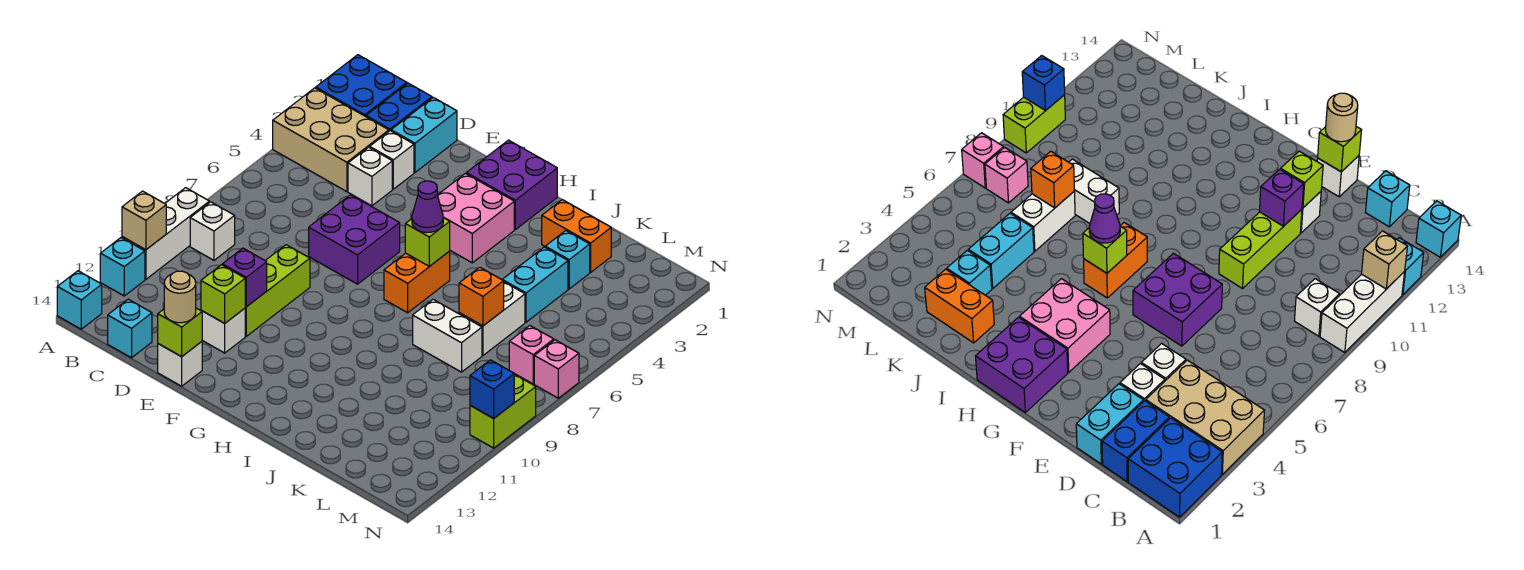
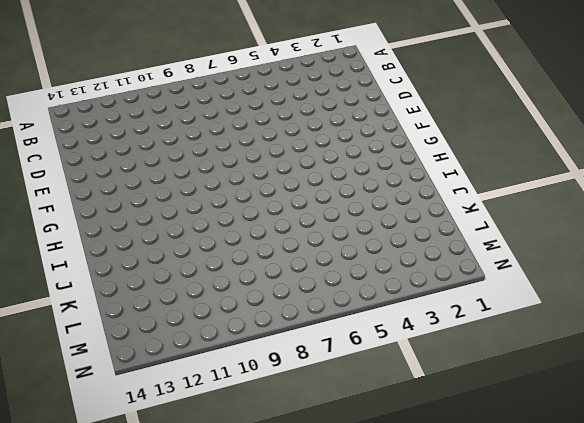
none -> blue 2x2 brick [316,55,407,117]
none -> tan 2x3 brick [273,88,389,192]
none -> white 1x3 brick [122,188,209,279]
none -> cyan 1x1 brick [100,238,145,296]

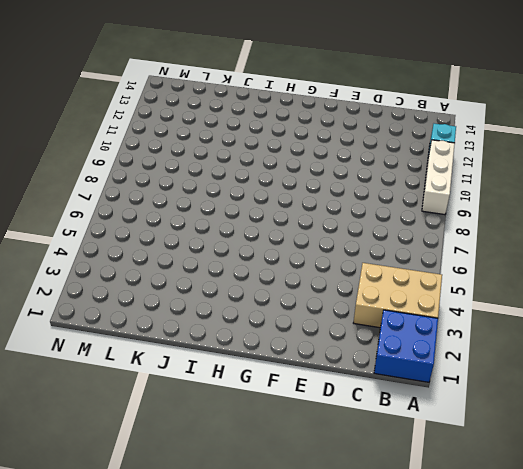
none -> cyan 1x1 brick [57,271,102,329]
none -> white 1x1 brick [190,202,235,260]
none -> blue 1x2 brick [366,83,432,131]
none -> cyan 1x1 brick [108,299,152,358]

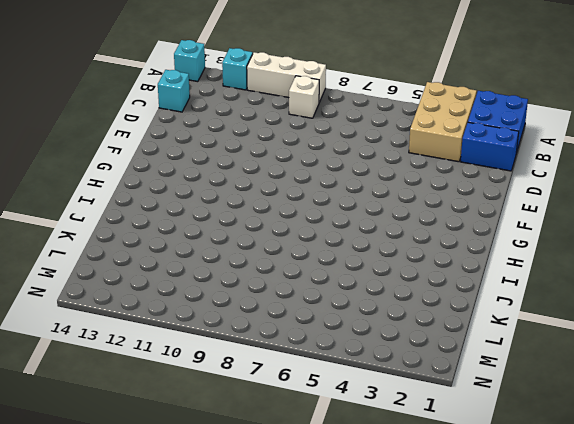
none -> cyan 1x2 brick [391,98,457,172]
none -> white 1x1 brick [370,131,414,189]
none -> white 1x1 brick [348,147,392,206]
none -> purple 2x2 brick [309,195,400,284]

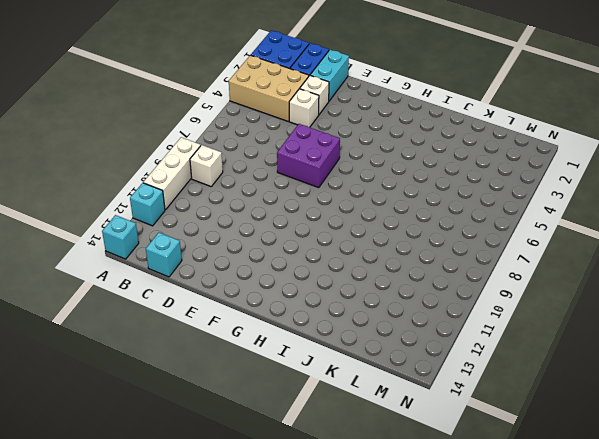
none -> lime 1x3 brick [245,245,310,336]
none -> white 1x1 brick [201,308,245,353]
none -> white 1x1 brick [158,342,202,386]
none -> purple 2x2 brick [466,140,557,230]

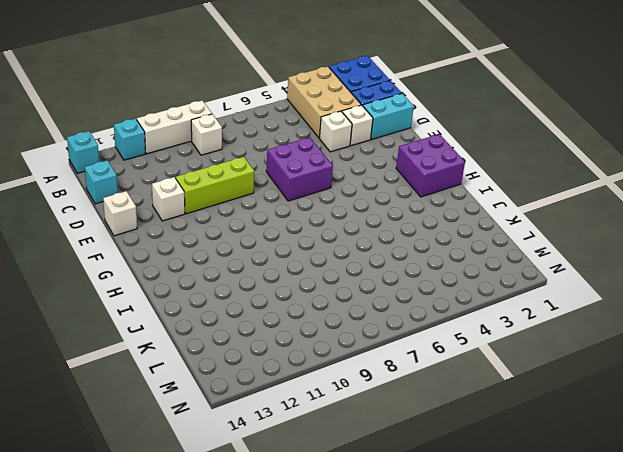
none -> pink 2x2 brick [438,174,514,263]
none -> orange 1x2 brick [384,251,450,313]
none -> orange 1x2 brick [542,200,611,272]
none -> white 1x2 brick [413,299,482,372]

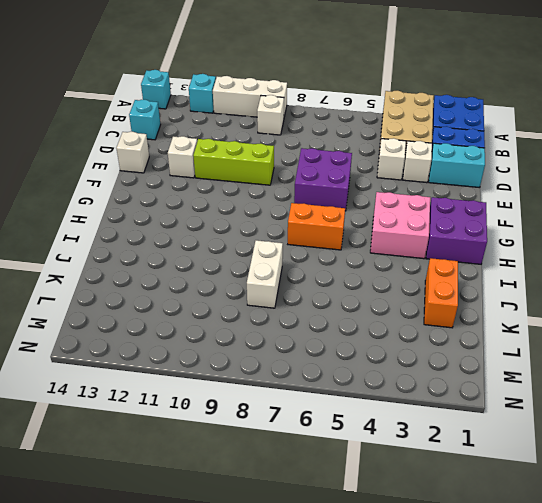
none -> cyan 1x1 brick [545,231,590,289]
none -> cyan 1x2 brick [503,247,568,322]
none -> white 1x2 brick [459,282,525,355]
none -> pink 1x1 brick [509,326,554,384]

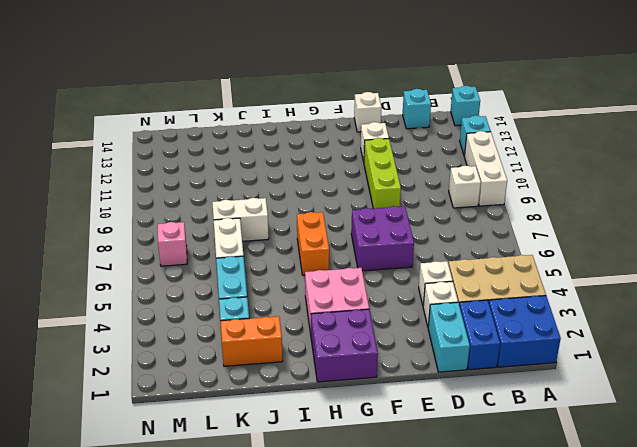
none -> pink 1x1 brick [534,340,579,398]
none -> lime 1x2 brick [470,374,536,448]
none -> tan 1x1 brick [122,191,166,250]
none -> purple 1x1 brick [222,248,267,307]

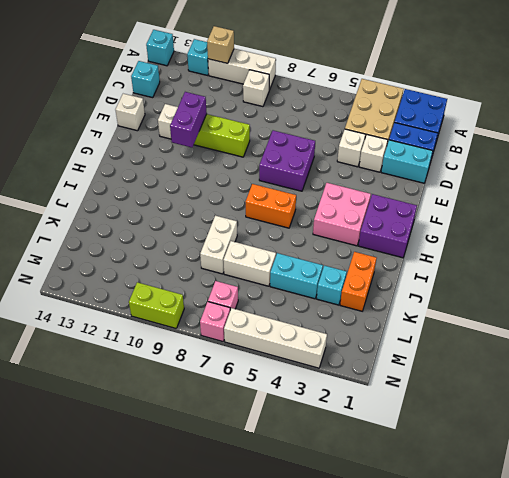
purple 1x2 brick [170,92,207,147] -> purple 1x1 brick [222,248,267,307]
white 1x4 brick [224,308,327,368] -> none
none -> lime 1x1 brick [201,265,245,323]
none -> lime 1x1 brick [158,308,202,357]
none -> lime 1x1 brick [405,218,450,266]
none -> orange 1x1 brick [459,267,504,326]

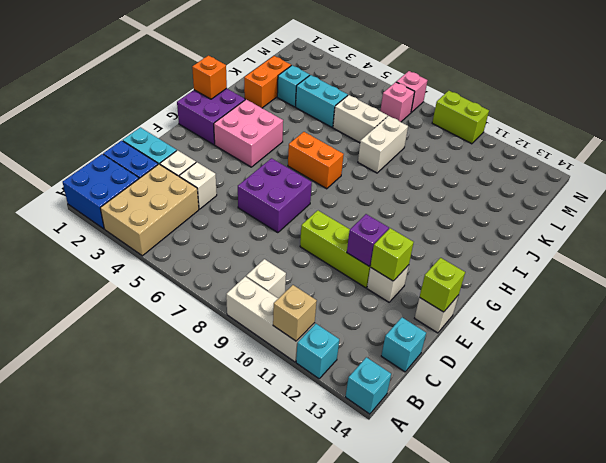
orange 1x1 brick [192,56,227,99] -> orange 1x1 brick moved to [459,267,504,326]
none -> lime 1x1 brick [405,218,450,266]
none -> blue 1x1 brick [470,360,514,418]
none -> tan 1x1 round brick [164,271,196,323]
none -> purple 1x1 cone [412,181,443,232]

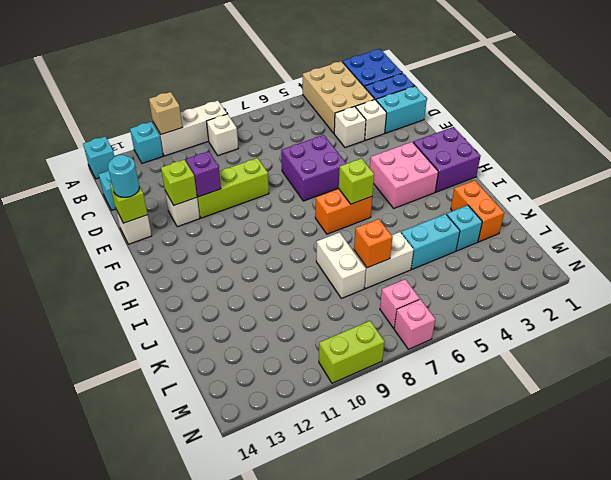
cyan 1x1 round brick [108,155,139,197] -> tan 1x1 round brick [164,271,196,323]
none -> blue 1x1 brick [470,360,514,418]
none -> purple 1x1 cone [412,181,443,232]

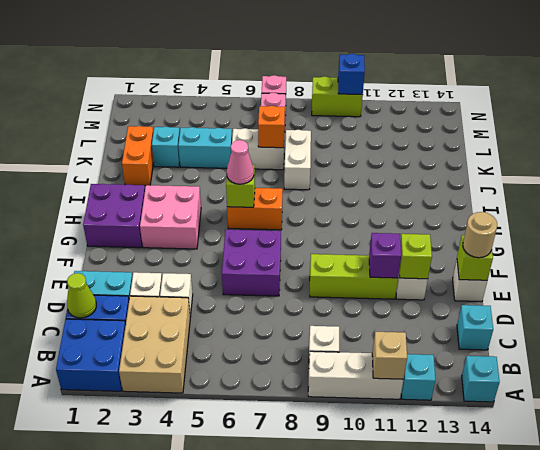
lime 1x1 cone [67,273,96,318] -> none
pink 1x1 cone [227,140,254,184] -> purple 1x1 cone [412,181,443,232]

